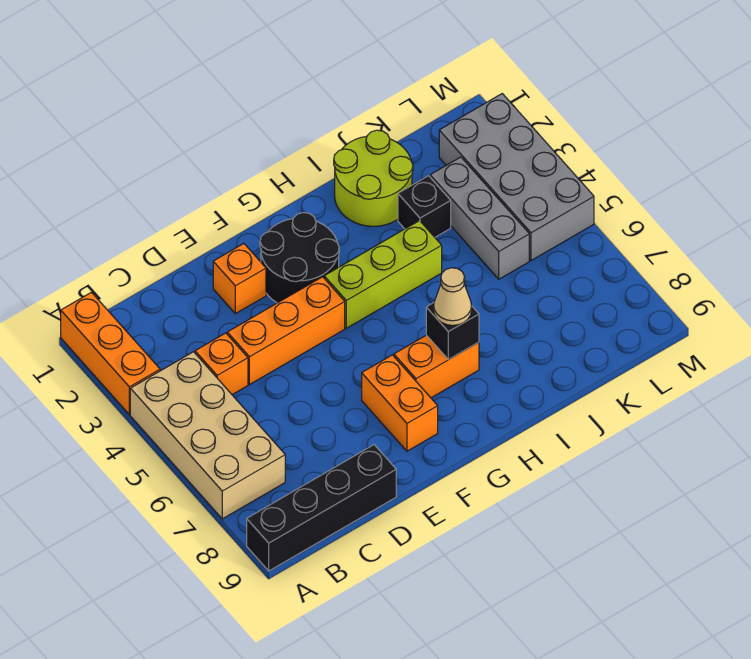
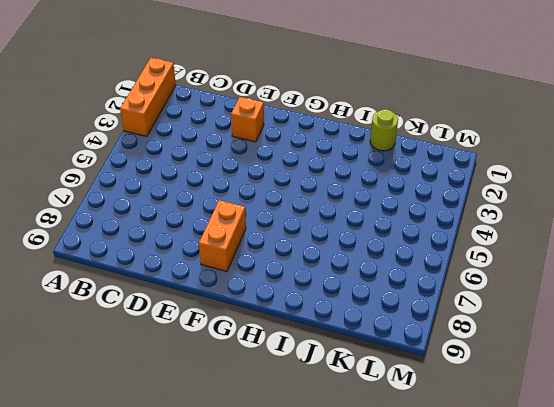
lime 1x1 round brick [370,109,398,151] -> lime 2x2 round brick [334,130,413,226]
none -> tan 2x4 brick [130,352,285,519]
none -> black 1x4 brick [247,445,396,571]
none -> orange 1x1 brick [195,333,248,395]

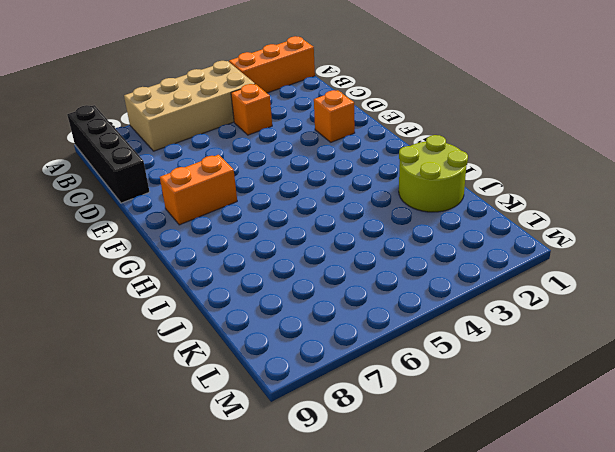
none -> orange 1x3 brick [227,277,345,384]
none -> black 2x2 round brick [260,213,339,303]
none -> lime 1x3 brick [324,221,442,328]

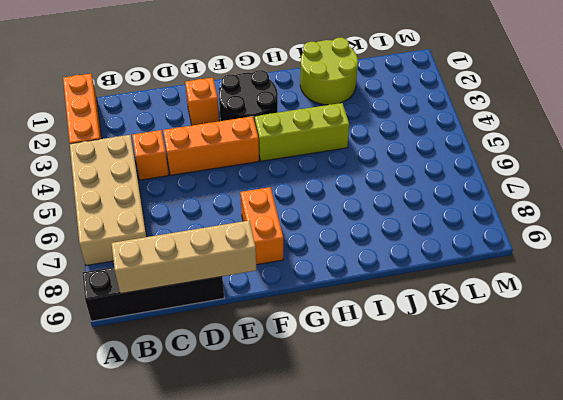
tan 1x4 brick [111,221,256,294] -> none
none -> orange 1x2 brick [394,335,479,398]
none -> black 1x1 brick [398,176,451,237]
none -> grey 1x3 brick [430,157,529,279]

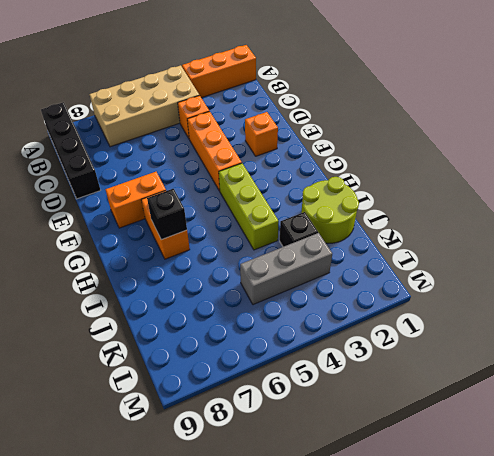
none -> black 2x2 round brick [260,213,339,303]
none -> grey 2x4 brick [439,94,594,261]
none -> tan 1x1 cone [434,268,472,325]

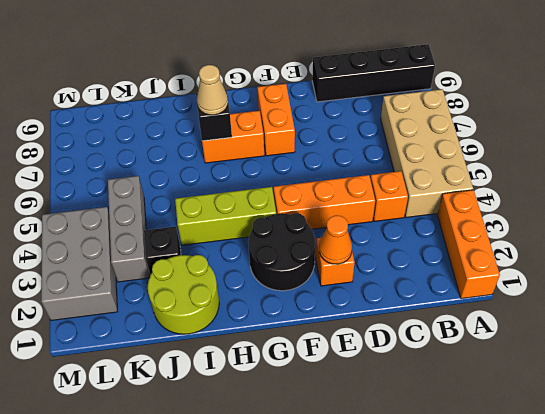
orange 1x1 cone [319,215,352,264] -> none
grey 2x3 brick [41,207,118,320] -> grey 2x4 brick [439,94,594,261]

